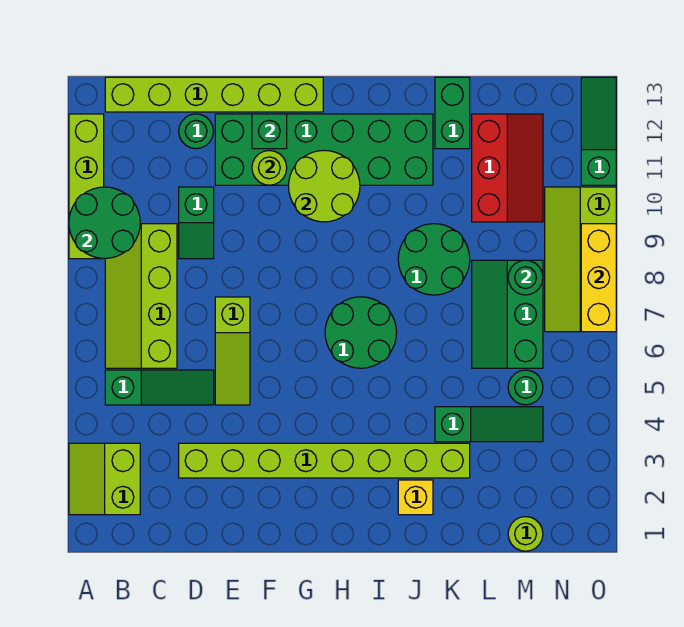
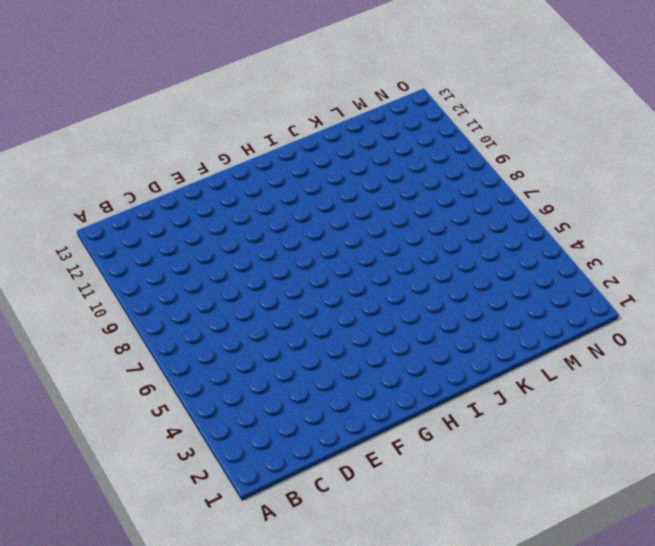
none -> lime 2x2 slope [69,443,140,515]
none -> lime 1x4 brick [69,114,104,259]
none -> green 1x3 slope [105,370,214,405]

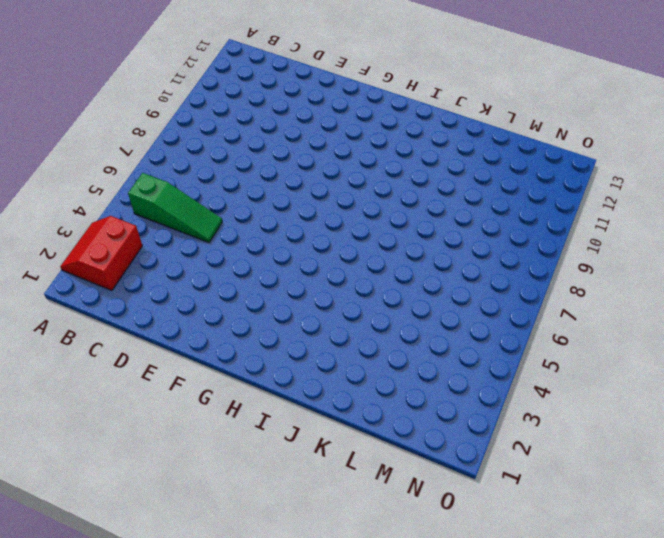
red 2x2 slope [60,216,142,291] -> lime 2x2 slope [69,443,140,515]
none -> lime 1x4 brick [69,114,104,259]
none -> lime 2x4 slope [105,224,177,368]
none -> lime 1x6 brick [105,77,323,112]

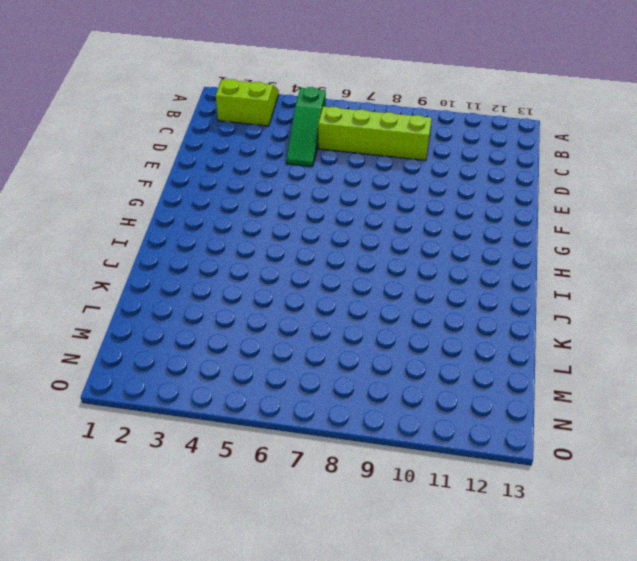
none -> lime 1x4 brick [69,114,104,259]
none -> lime 1x6 brick [105,77,323,112]
none -> lime 1x8 brick [179,443,470,478]

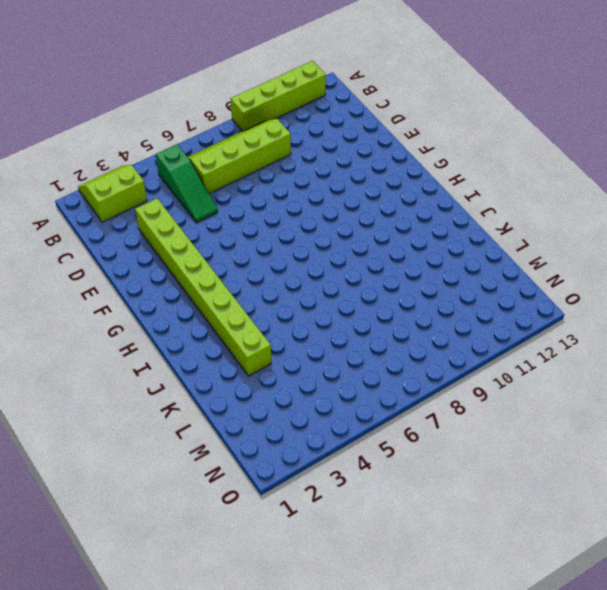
none -> lime 1x6 brick [105,77,323,112]
none -> green 1x2 slope [179,187,214,259]
none -> green 1x1 round brick [179,114,213,149]

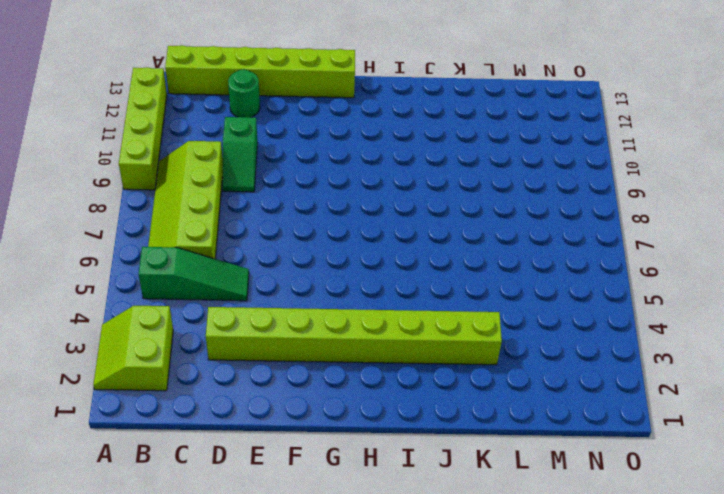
none -> lime 1x3 slope [215,297,250,405]
none -> green 2x6 brick [215,114,433,185]
none -> green 2x2 round brick [325,297,397,368]

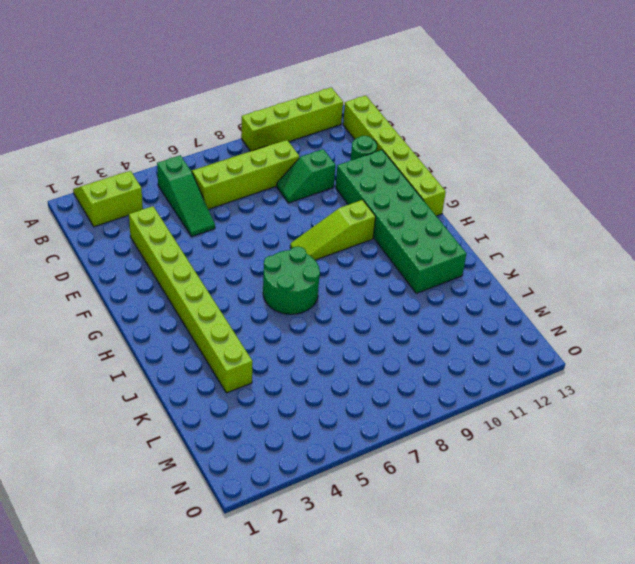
lime 1x3 slope [290,200,376,260] -> lime 1x3 slope moved to [215,297,250,405]
none -> yellow 1x1 brick [398,480,433,515]
none -> green 2x2 round brick [398,224,470,295]
none -> green 1x3 slope [435,407,543,442]

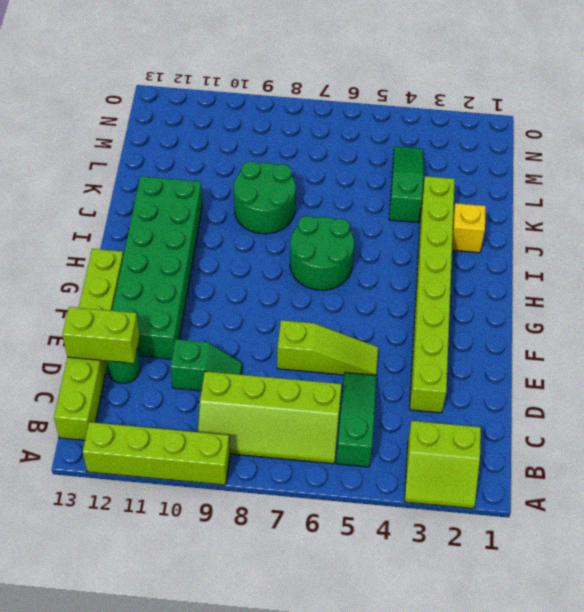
lime 1x2 brick [62,307,139,363] -> none
none -> green 1x2 brick [435,77,470,149]
none -> green 2x3 slope [472,260,543,368]
none -> red 2x3 slope [472,114,543,222]

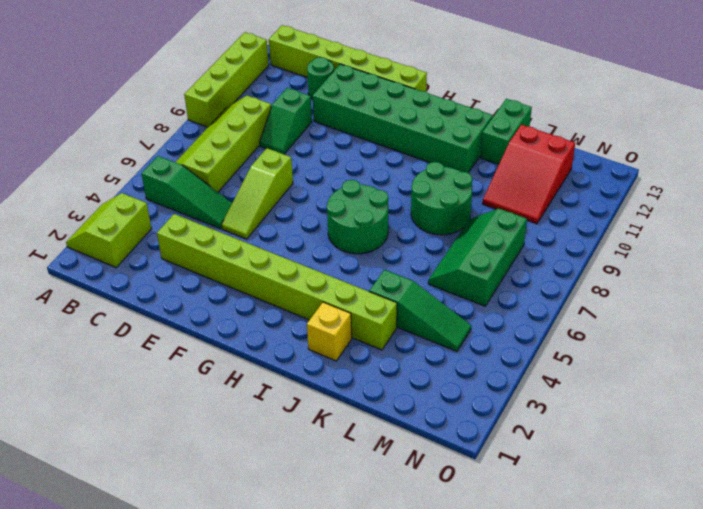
red 2x3 slope [482,125,575,224] -> red 2x3 slope turned to [472,114,543,222]
none -> lime 1x1 round brick [508,517,543,551]
none -> green 1x1 round brick [508,370,543,405]
none -> lime 2x4 slope [545,187,616,332]

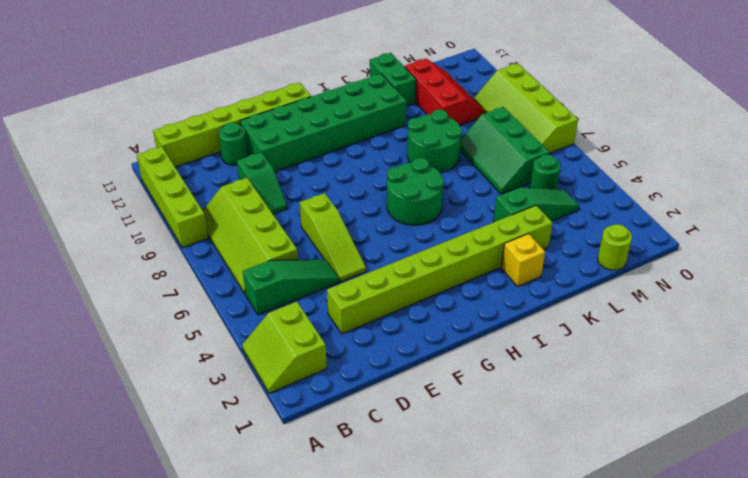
none -> green 1x3 slope [581,77,616,185]
none -> green 2x2 round brick [69,187,140,258]
none -> lime 1x1 round brick [252,150,287,185]

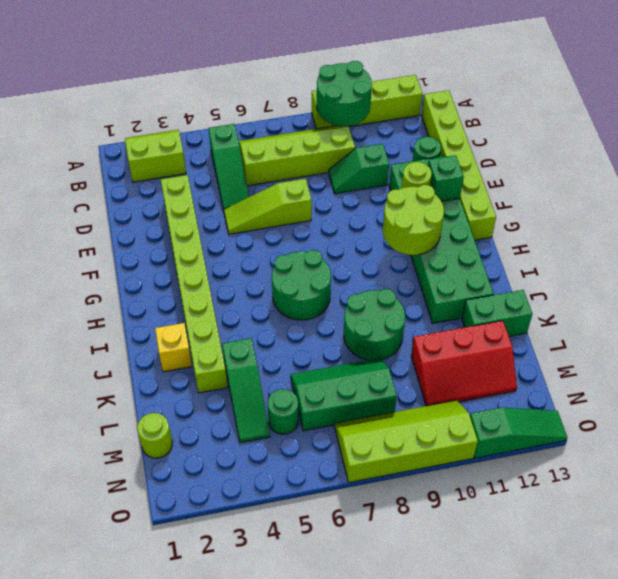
none -> green 1x1 round brick [508,260,543,295]
none -> yellow 1x3 brick [581,224,616,332]

